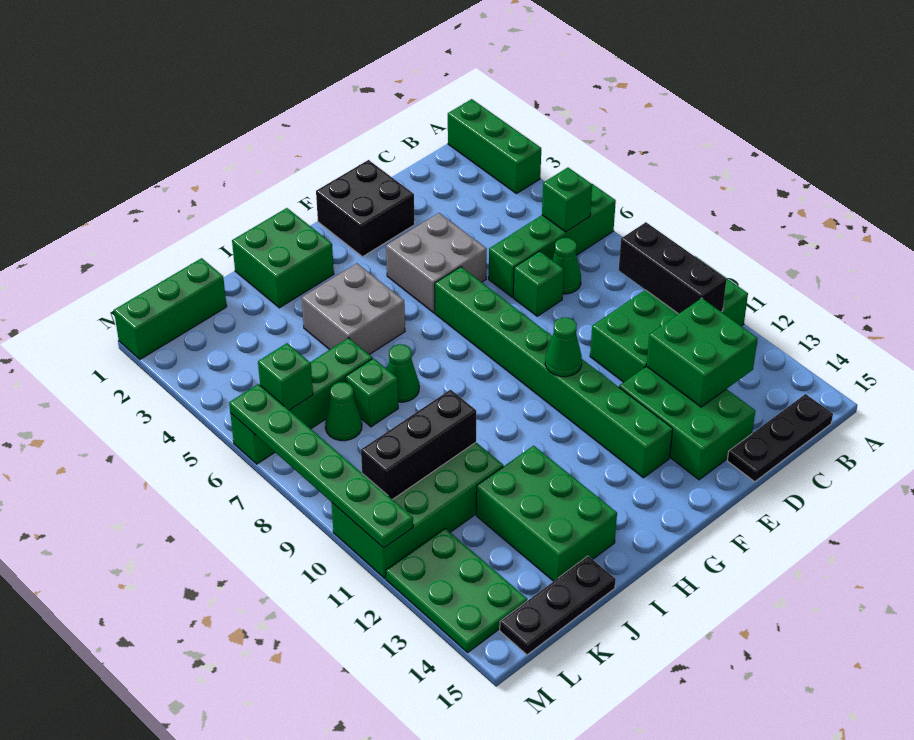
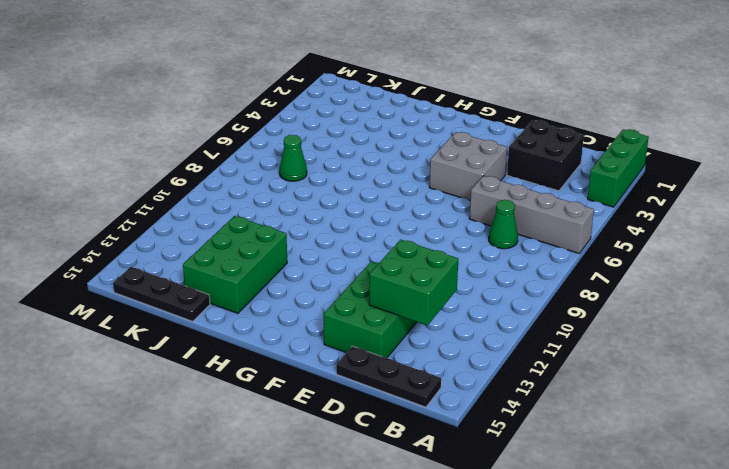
grey 1x4 brick [469,176,594,253] -> green 1x4 brick [489,184,616,297]
black 2x2 brick [507,120,584,191] -> black 2x2 brick moved to [316,160,415,257]
none -> green 2x4 brick [590,256,748,382]
none -> green 1x1 brick [513,251,564,316]
none -> green 1x8 brick [435,267,673,478]

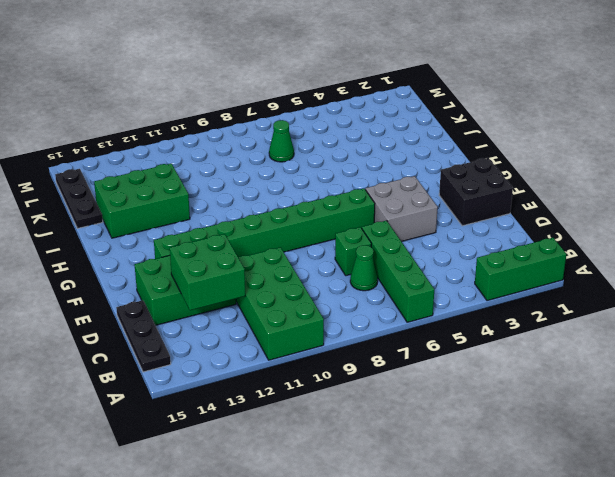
none -> green 2x2 brick [232,208,334,308]
none -> grey 2x2 brick [302,263,405,355]
none -> green 1x1 cone [387,344,419,402]

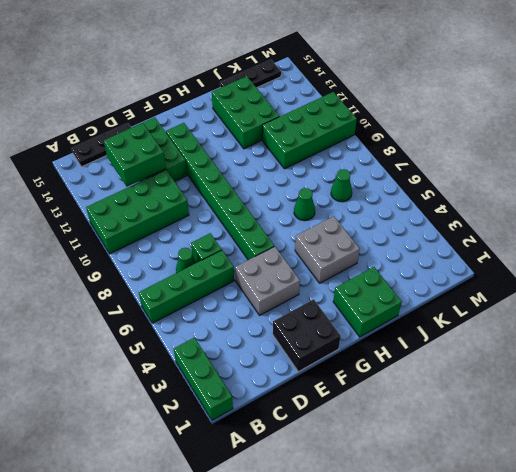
none -> green 1x4 brick [230,338,372,464]
none -> green 1x1 brick [346,358,398,427]
none -> green 1x3 brick [114,258,227,359]

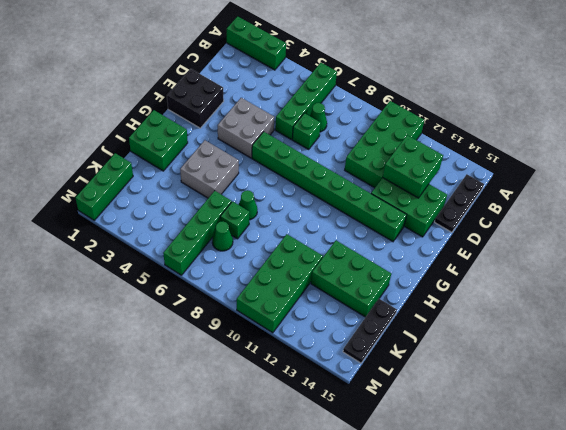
none -> green 2x3 plate [386,528,527,652]
none -> green 1x1 brick [542,168,592,232]
none -> black 1x3 brick [619,222,727,314]

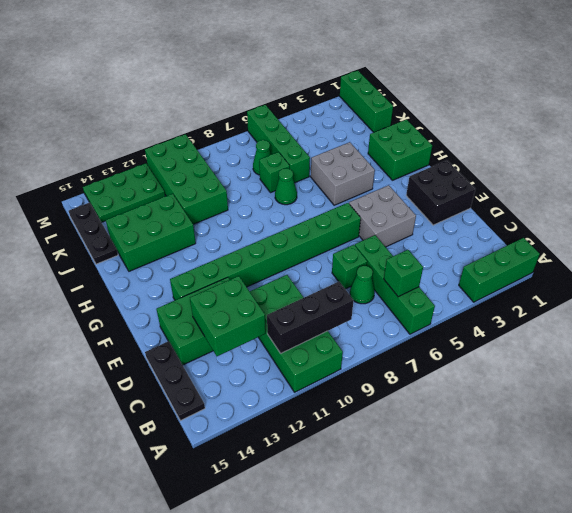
none -> green 1x1 cone [545,318,582,377]
none -> black 1x3 brick [361,390,476,500]
none -> green 1x1 brick [258,343,313,410]

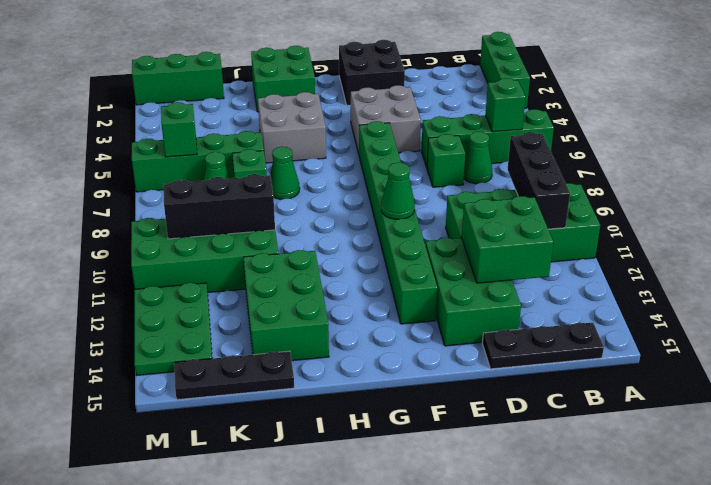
none -> green 1x6 plate [229,384,413,548]

